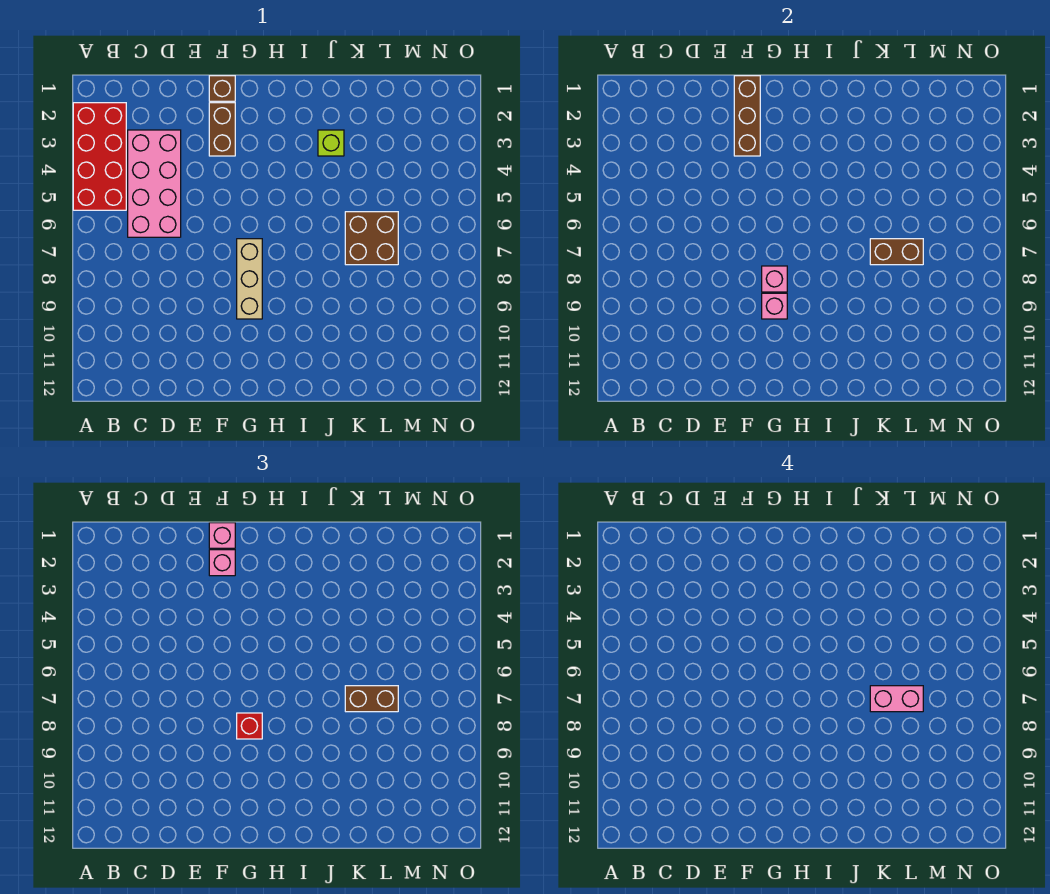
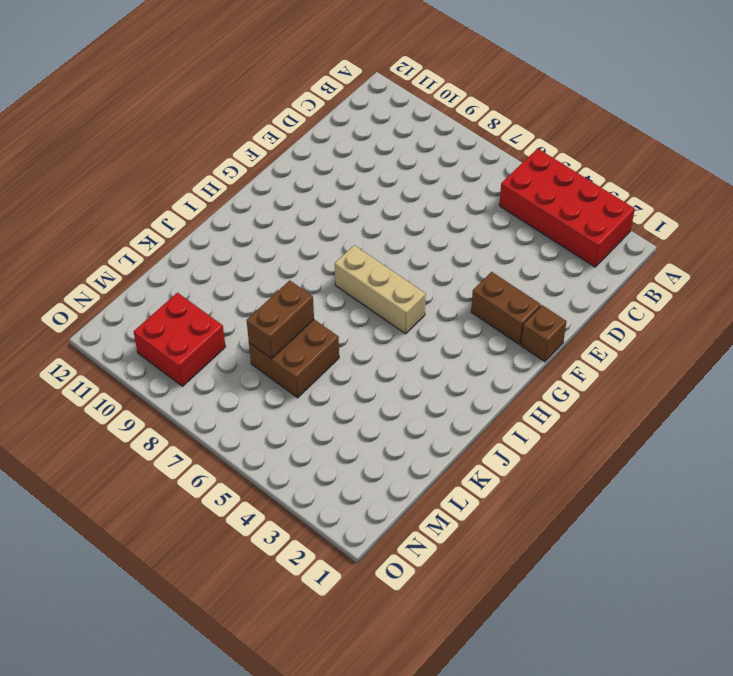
tan 1x3 brick [335,245,426,334] -> tan 1x3 brick moved to [237,239,262,319]
red 2x2 brick [134,293,226,386] -> none
none -> pink 2x4 brick [128,130,181,237]
none -> lime 1x1 brick [318,130,344,156]
none -> brown 1x3 brick [734,76,760,156]

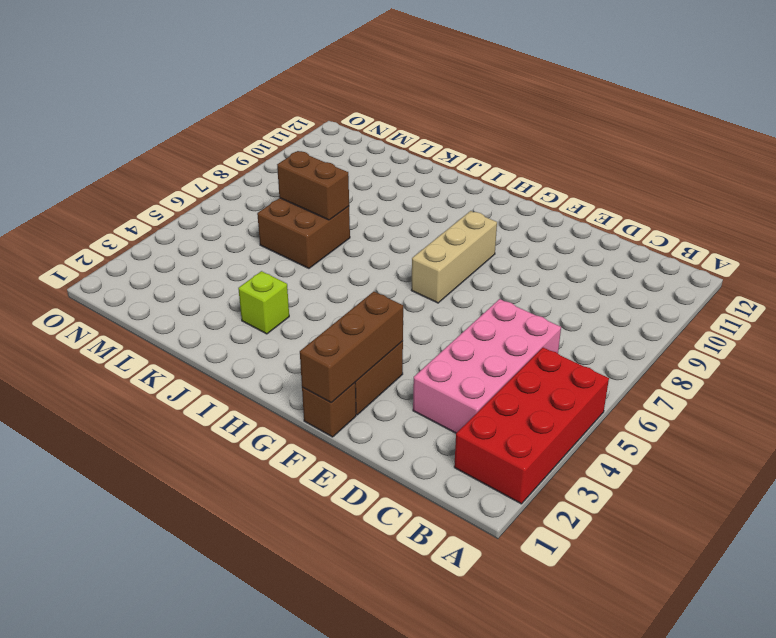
none -> pink 1x1 brick [762,266,787,292]
none -> pink 1x1 brick [762,293,787,319]
none -> pink 1x1 brick [209,523,235,548]

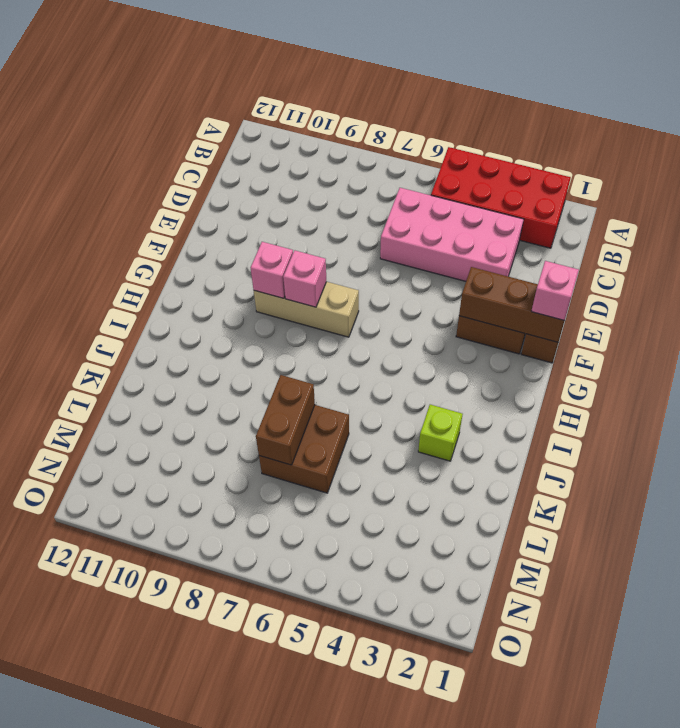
none -> pink 1x1 brick [209,550,235,576]
none -> red 1x1 brick [237,713,262,739]
none -> brown 1x2 brick [345,686,398,712]

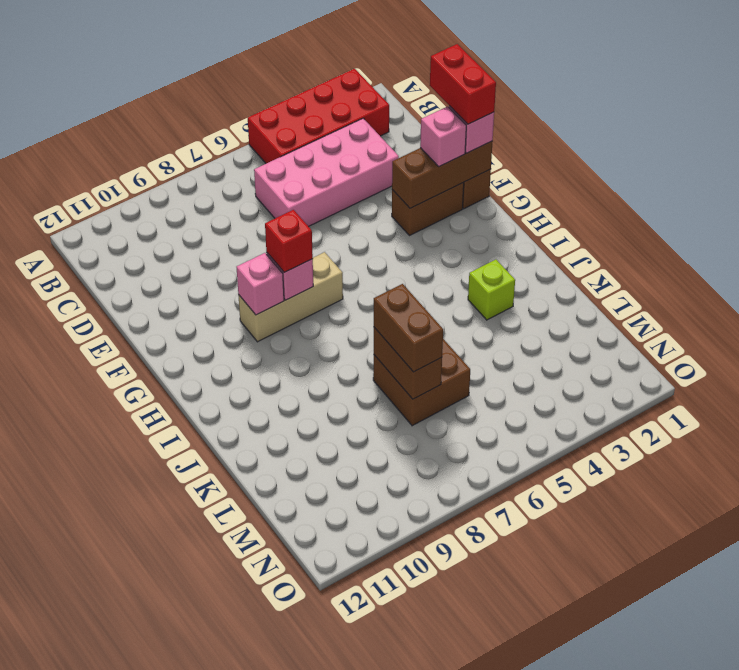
red 1x2 brick [430,44,496,124] -> none
none -> pink 1x2 brick [870,686,923,712]

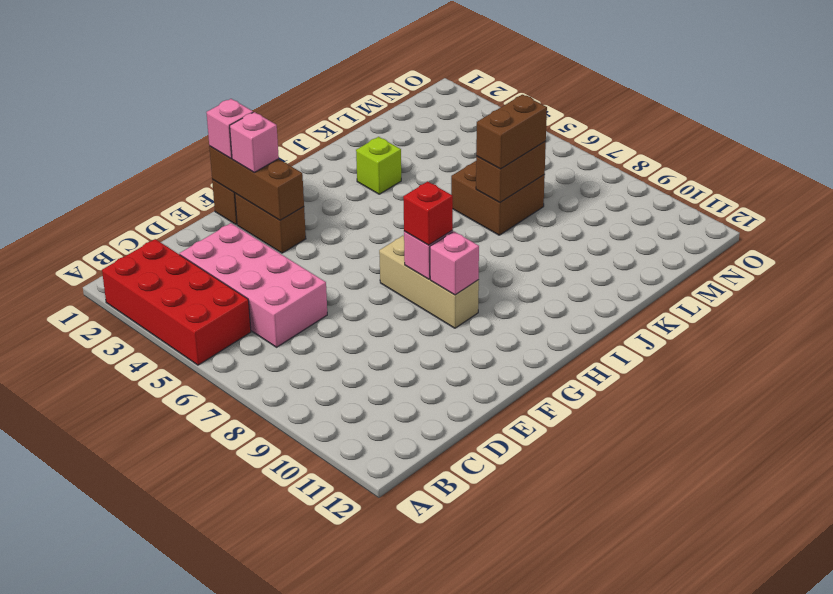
none -> pink 1x2 brick [870,686,923,712]

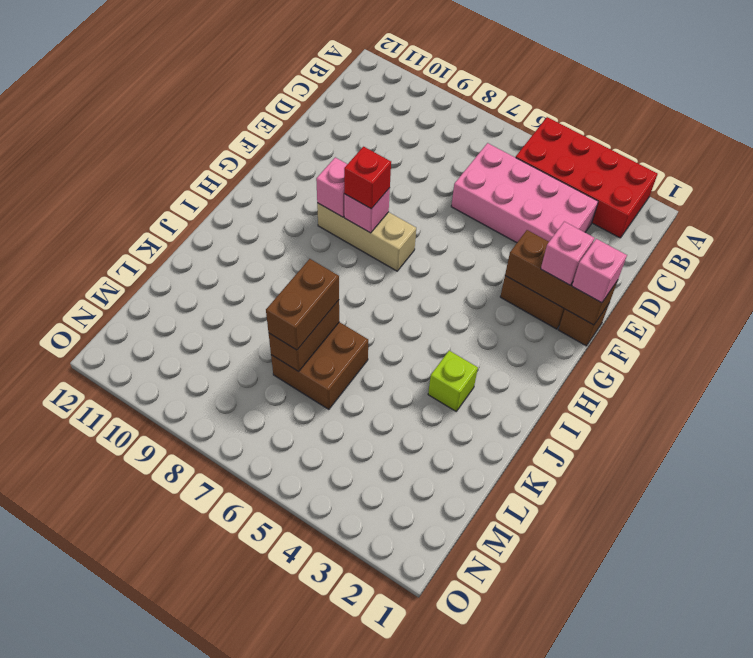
none -> pink 1x2 brick [870,686,923,712]

